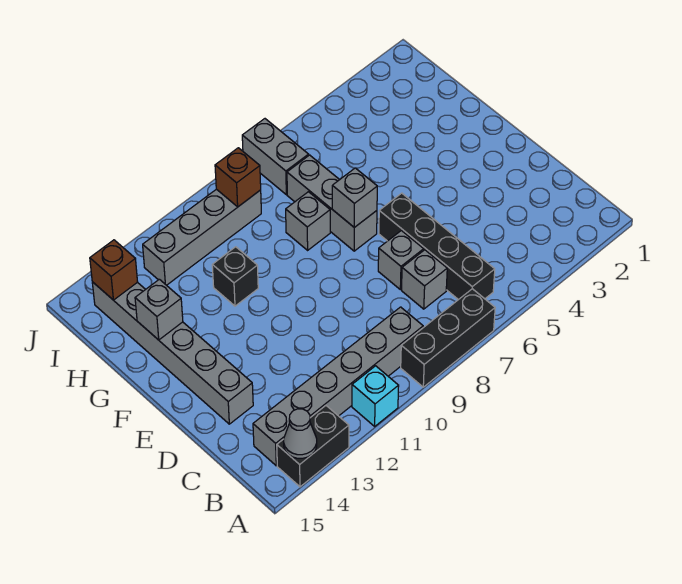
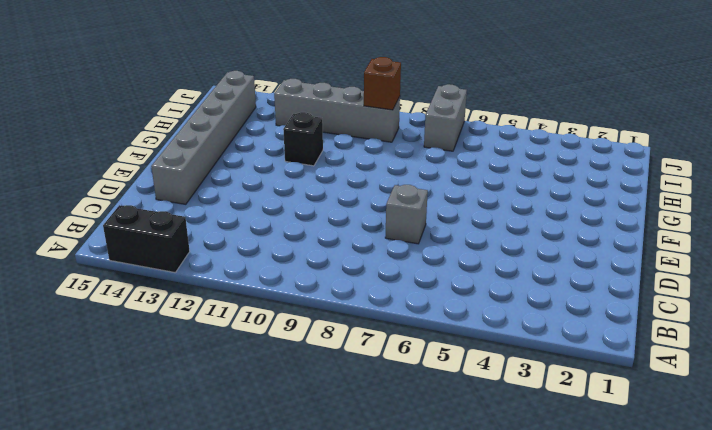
none -> black 1x3 brick [401,289,495,387]
none -> cyan 1x1 brick [352,366,399,426]
none -> black 1x4 brick [379,193,495,300]

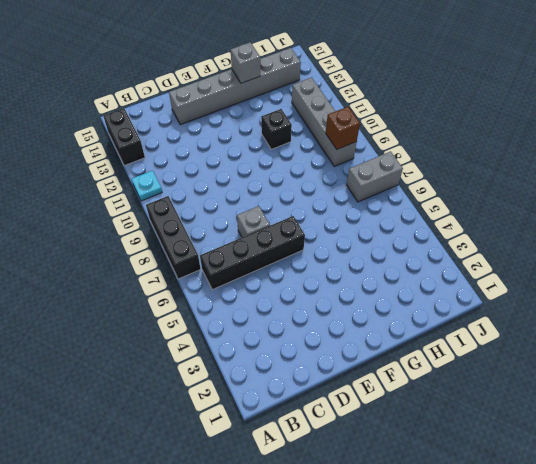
cyan 1x1 plate [131,171,162,201] -> cyan 1x1 brick [352,366,399,426]
none -> grey 1x6 brick [253,307,423,466]
none -> grey 1x1 brick [402,250,447,309]
none -> grey 1x3 brick [287,155,377,251]

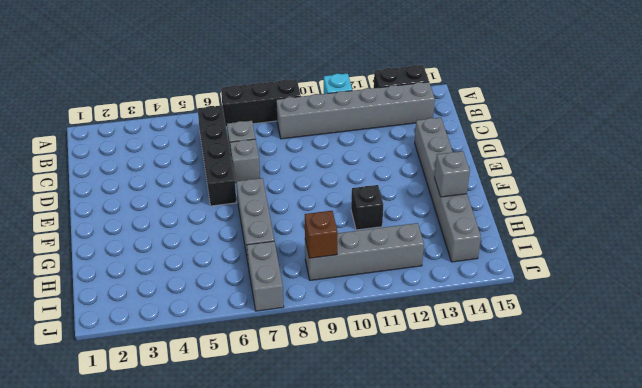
none -> grey 1x1 brick [286,192,330,250]
none -> grey 1x1 cone [284,409,317,458]
none -> grey 1x1 brick [332,168,377,227]

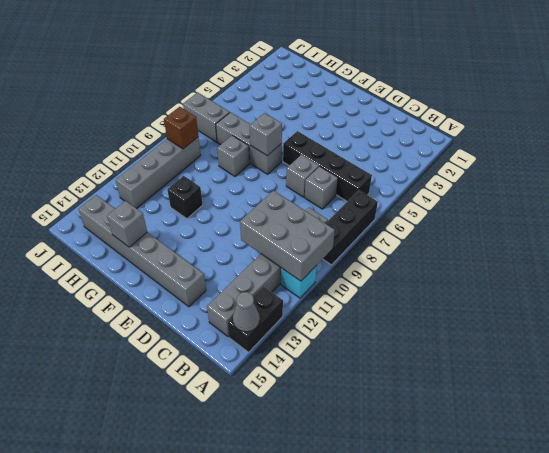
grey 2x3 brick [240,191,335,281] -> none
none -> brown 1x1 brick [90,240,138,300]

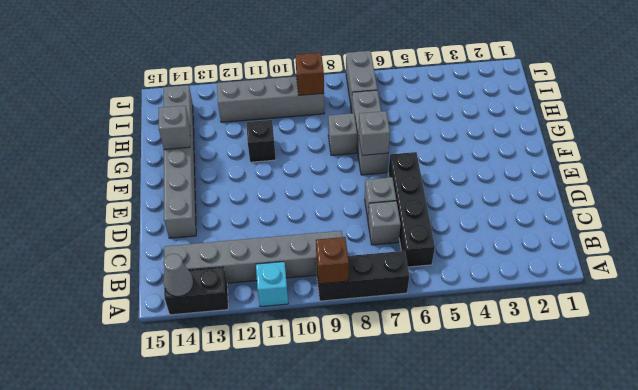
brown 1x1 brick [316,237,349,284] -> brown 1x1 brick moved to [90,240,138,300]

